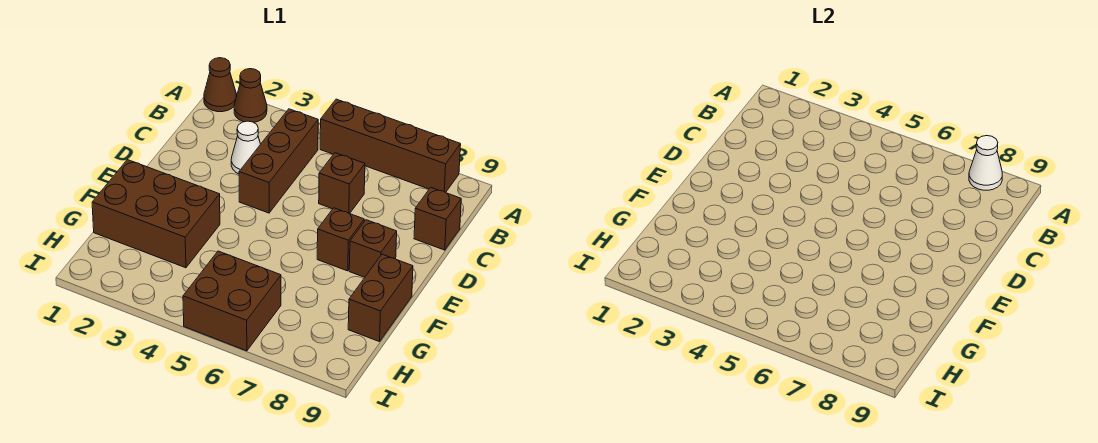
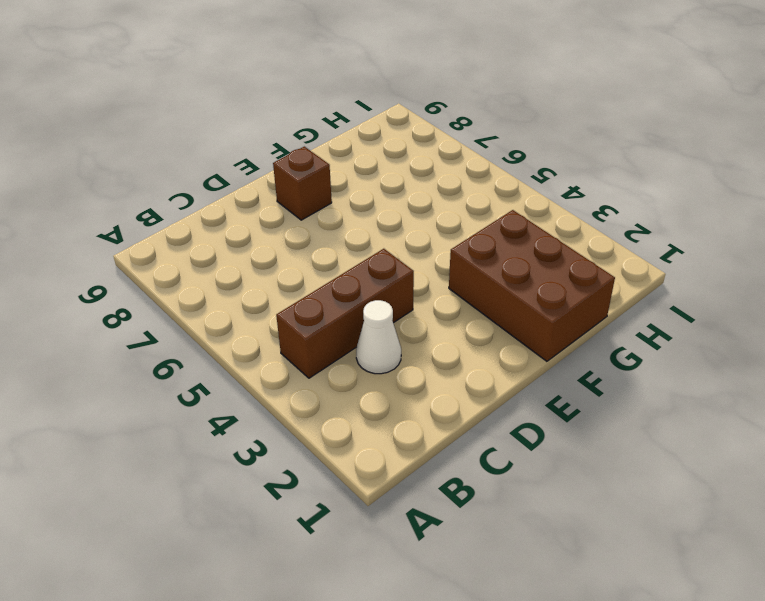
none -> brown 1x1 cone [204,58,237,112]
none -> brown 1x1 cone [234,69,267,122]
none -> brown 1x4 brick [320,99,461,192]

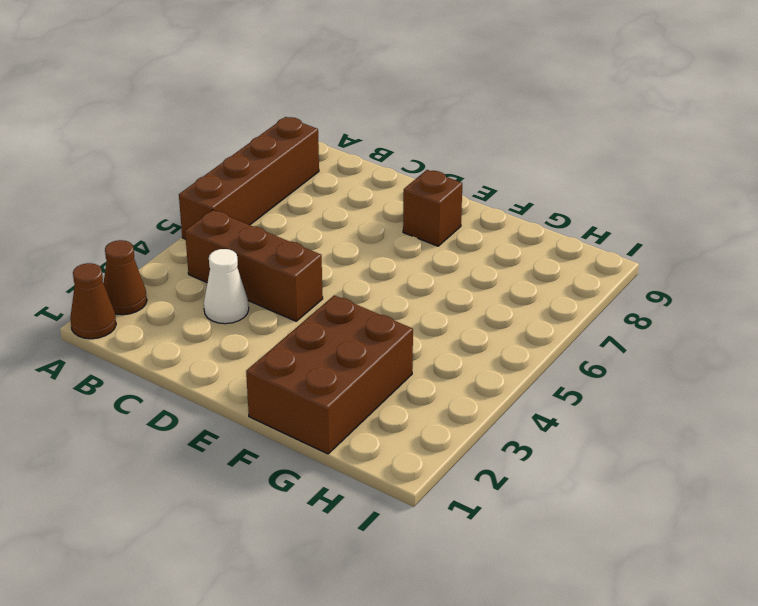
none -> brown 1x1 brick [319,153,365,214]
none -> brown 1x1 brick [414,188,461,250]
none -> brown 1x1 brick [317,208,364,271]

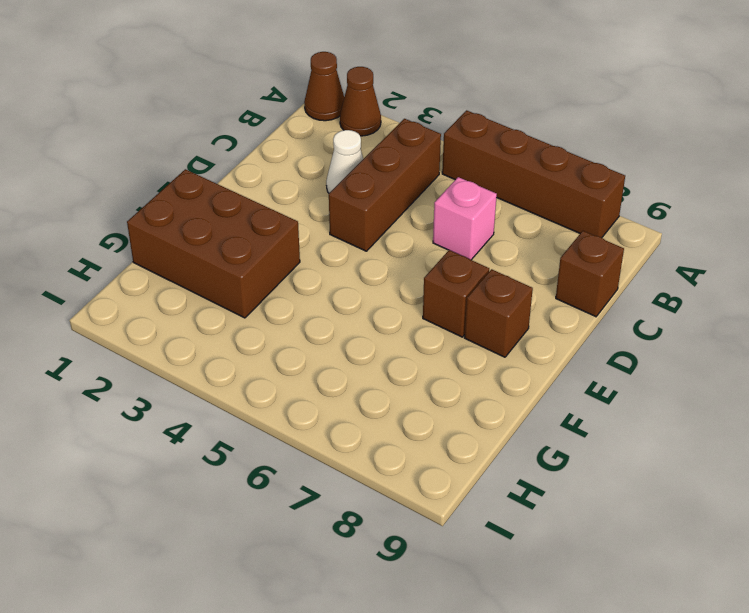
pink 1x1 brick [433,177,497,260] -> brown 1x1 brick [319,153,365,214]
none -> brown 1x2 brick [348,254,413,342]
none -> brown 2x2 brick [183,251,281,351]
none -> white 1x1 cone [969,136,1002,190]

